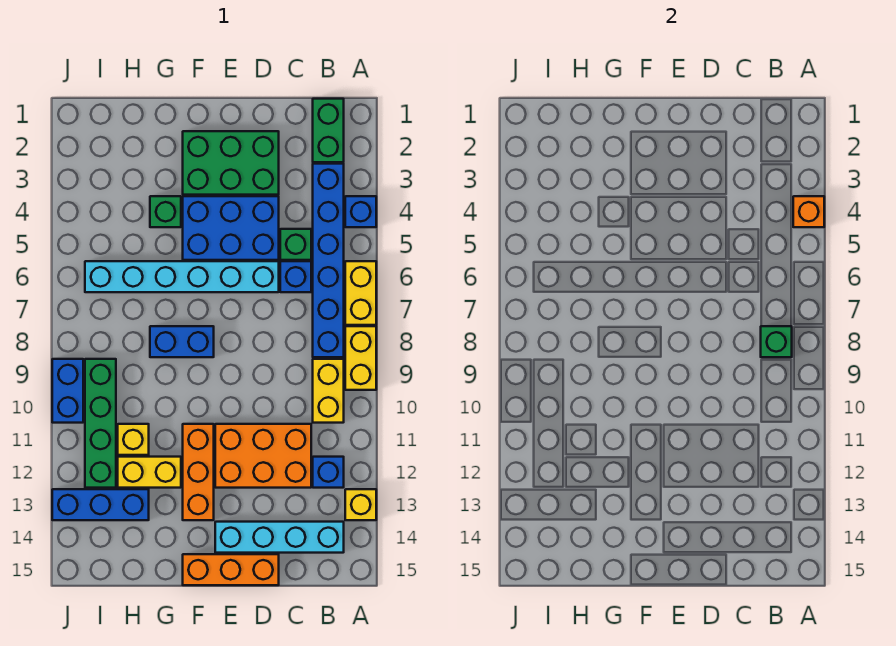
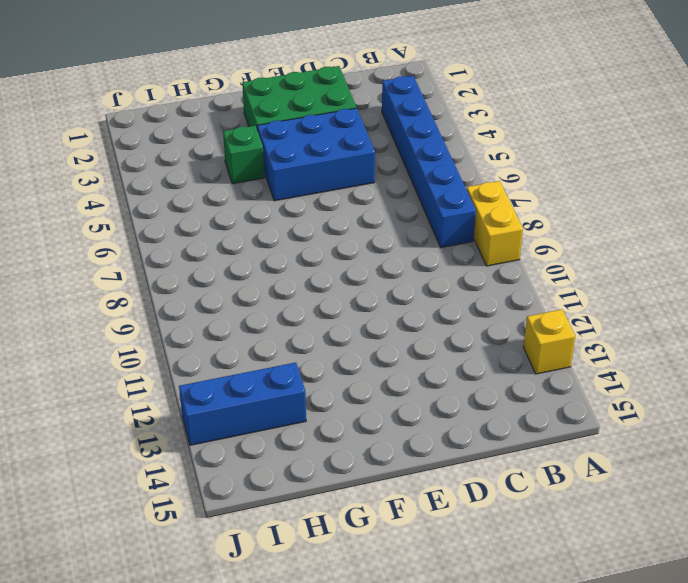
none -> blue 1x1 brick [345,196,376,227]
none -> yellow 1x2 brick [345,261,376,325]
none -> green 1x2 brick [313,99,344,162]

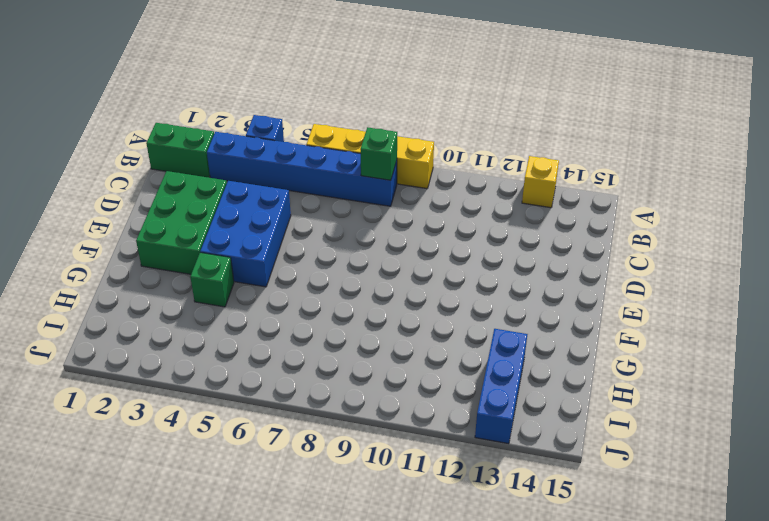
none -> yellow 1x2 brick [313,359,344,423]
none -> blue 1x1 brick [313,457,344,488]
none -> cyan 1x4 brick [215,522,344,553]

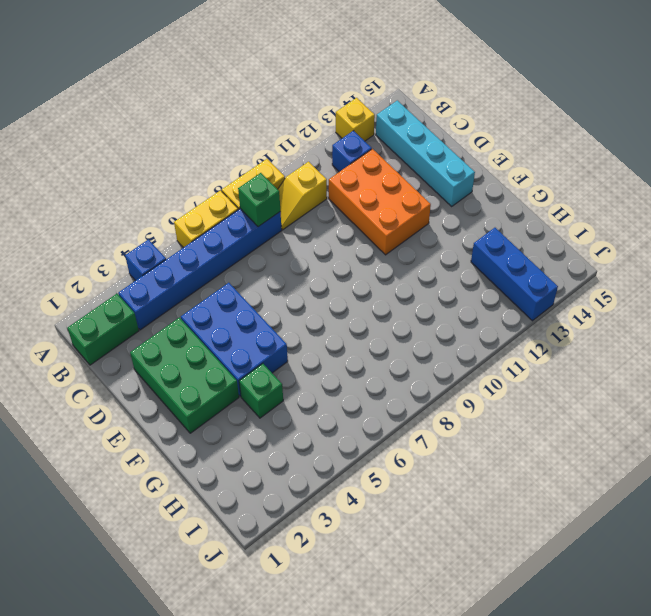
yellow 1x2 slope [278,162,327,230] -> yellow 1x2 brick [313,359,344,423]
none -> green 1x1 brick [280,229,311,260]
none -> blue 1x1 brick [280,261,311,292]
none -> cyan 1x6 brick [85,261,279,292]

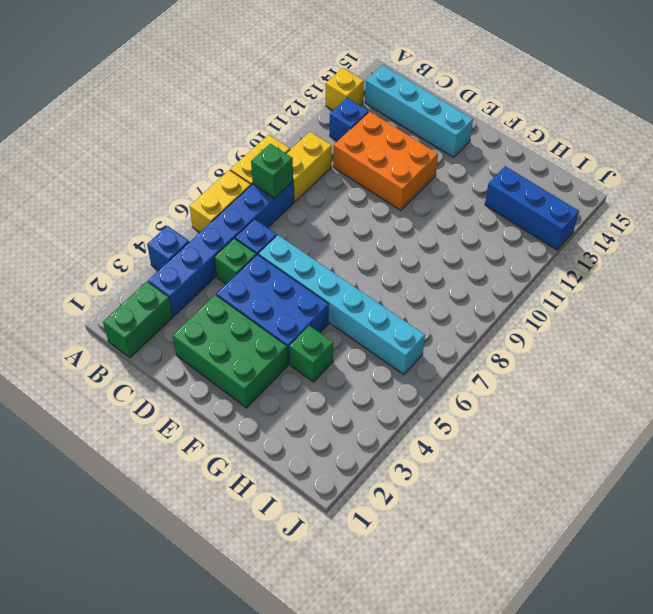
none -> orange 1x3 brick [183,554,279,585]
none -> blue 1x2 brick [150,326,214,357]
none -> orange 1x3 brick [183,424,214,520]

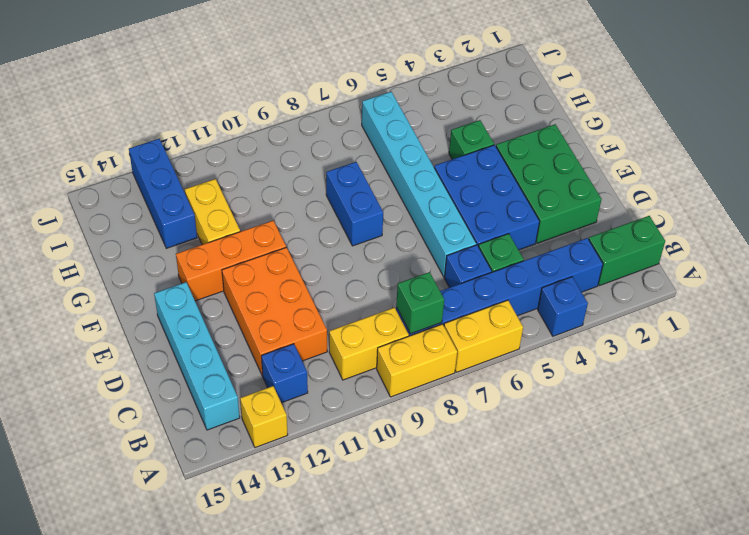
none -> orange 1x3 brick [183,554,279,585]
none -> yellow 1x1 brick [118,424,149,455]
none -> green 1x4 brick [85,359,116,488]

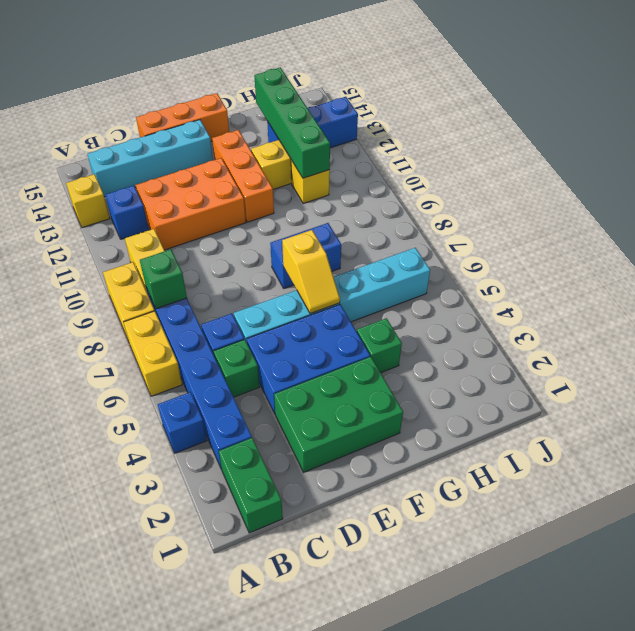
yellow 1x2 slope [282,230,340,314] -> none
green 1x4 brick [254,67,330,178] -> green 1x4 brick moved to [85,359,116,488]
none -> blue 1x2 brick [52,359,83,423]
none -> orange 1x1 brick [793,196,824,227]

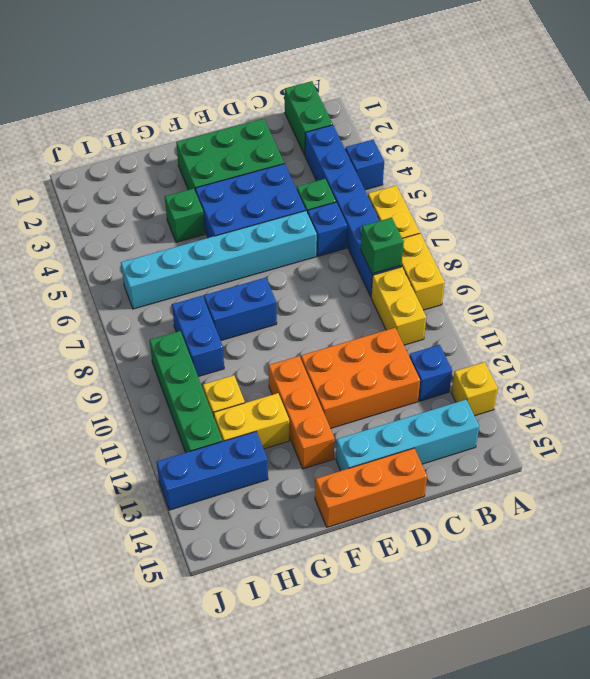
blue 1x2 brick [172,296,224,377] -> blue 1x2 brick moved to [52,359,83,423]
none -> orange 1x1 brick [793,196,824,227]

